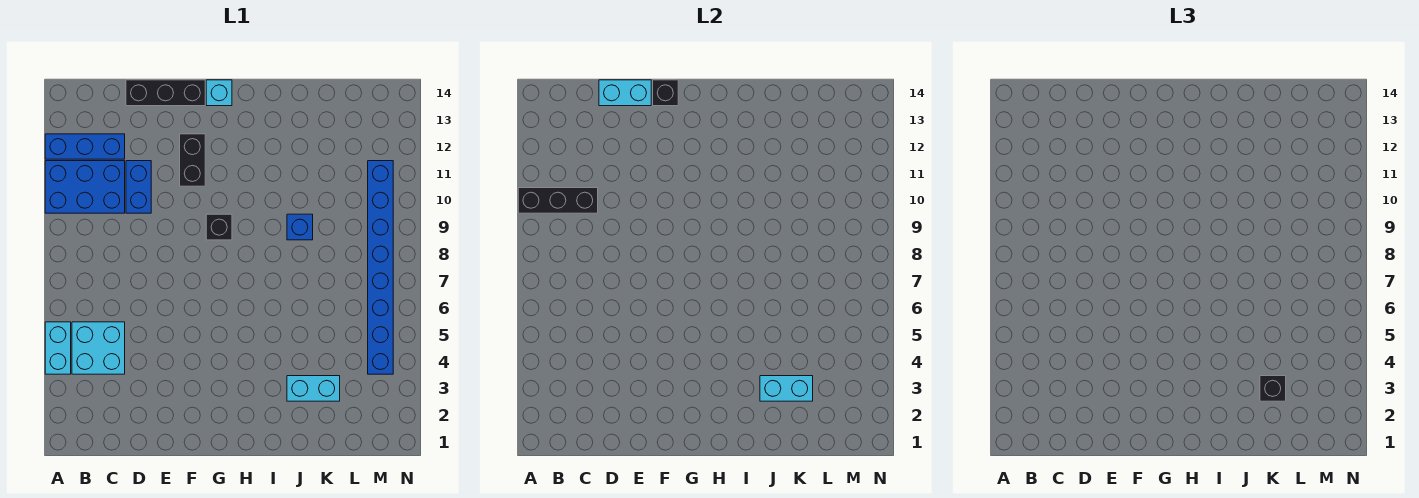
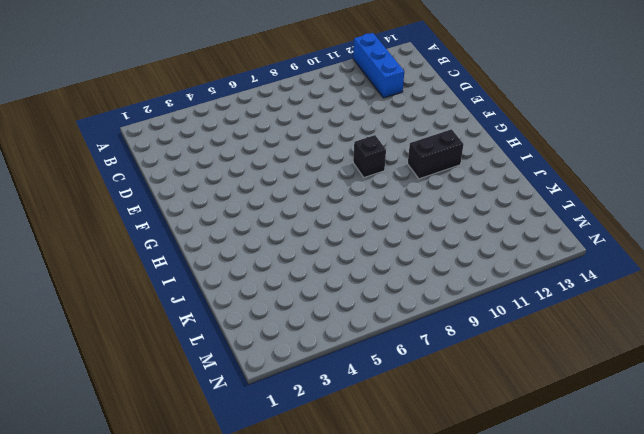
black 1x2 brick [408,129,464,179] -> black 1x2 brick moved to [180,134,205,186]
none -> cyan 1x2 brick [45,322,71,374]
none -> blue 2x3 brick [45,161,125,213]
none -> cyan 2x2 brick [72,322,125,374]

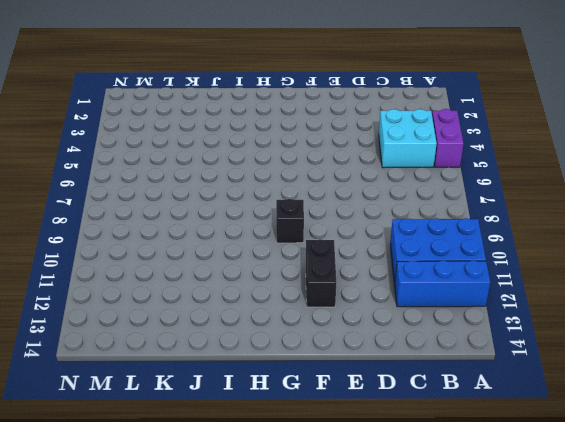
purple 1x2 brick [432,109,463,167] -> cyan 1x2 brick [45,322,71,374]
none -> blue 1x2 brick [126,161,151,213]
none -> black 1x3 brick [126,80,205,106]
none -> cyan 1x1 brick [206,80,232,106]

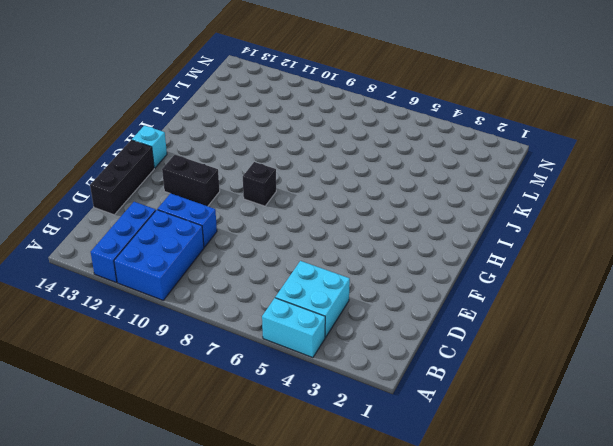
none -> cyan 1x2 brick [287,376,340,401]
none -> blue 1x1 brick [287,214,313,240]
none -> blue 1x8 brick [368,161,393,374]

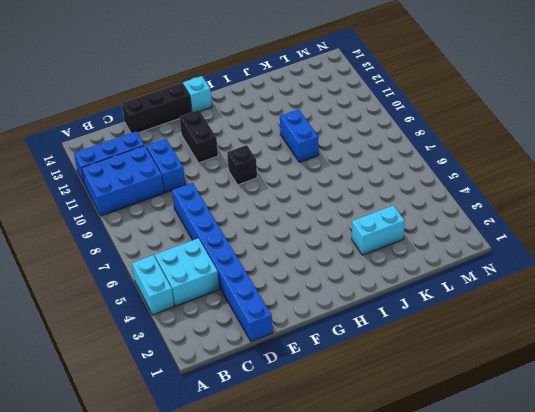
blue 1x8 brick [172,183,273,342] -> blue 1x8 brick moved to [368,161,393,374]
blue 1x2 brick [280,109,319,162] -> blue 1x1 brick [287,214,313,240]
none -> black 1x3 brick [518,188,598,213]
none -> cyan 1x2 brick [599,80,651,106]
none -> black 1x1 brick [653,80,678,106]

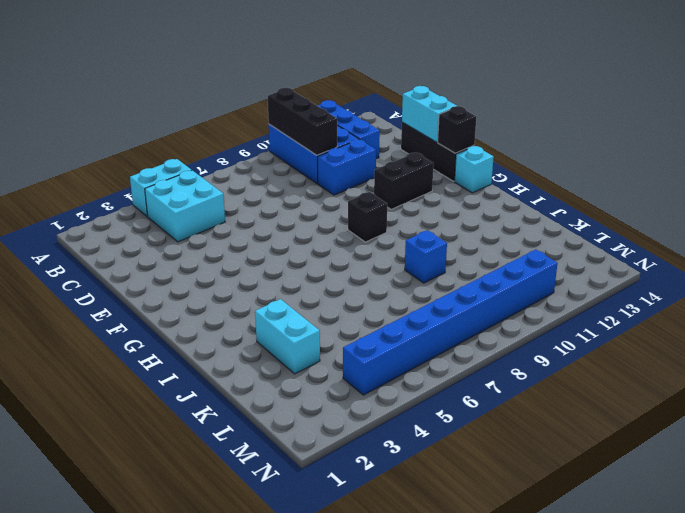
none -> cyan 1x2 brick [760,376,813,401]
none -> black 1x1 brick [1260,376,1286,401]

